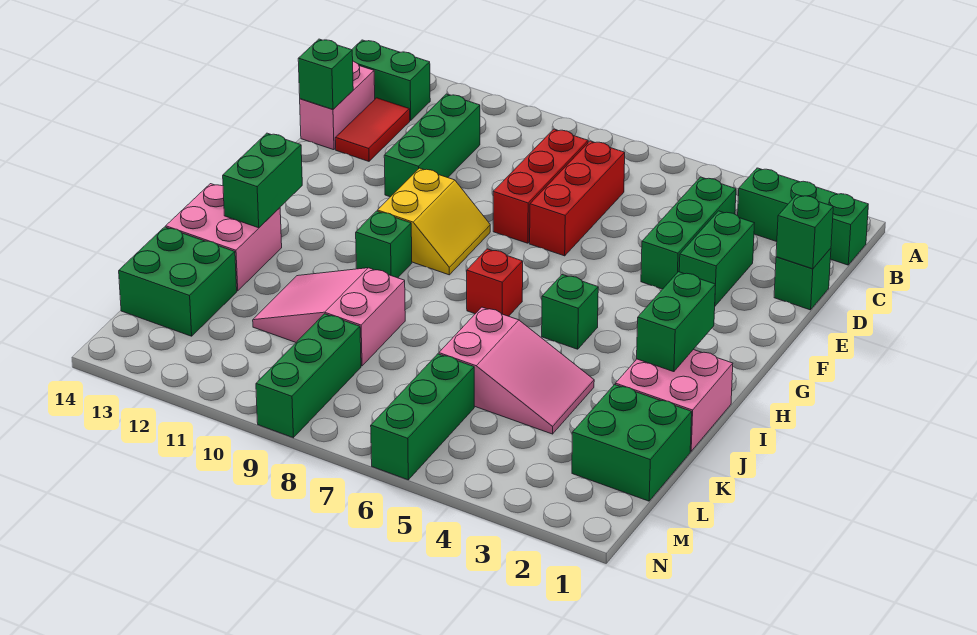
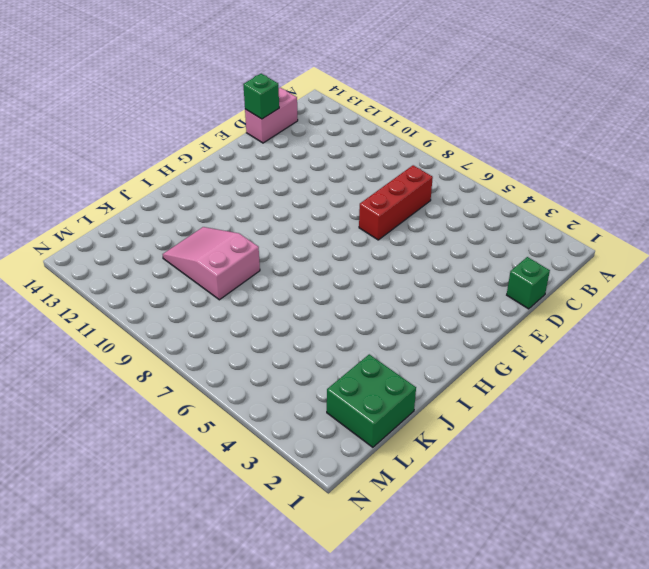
none -> green 1x3 brick [738,168,868,265]
none -> green 1x2 brick [352,40,430,120]
none -> green 1x3 brick [641,177,736,289]

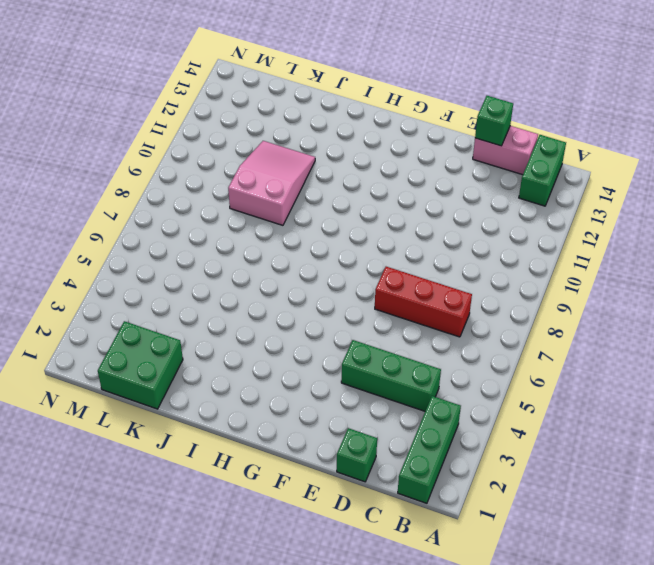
none -> red 1x3 brick [493,129,588,243]
none -> green 1x3 brick [384,94,480,197]
none -> red 1x2 tile [335,98,410,161]

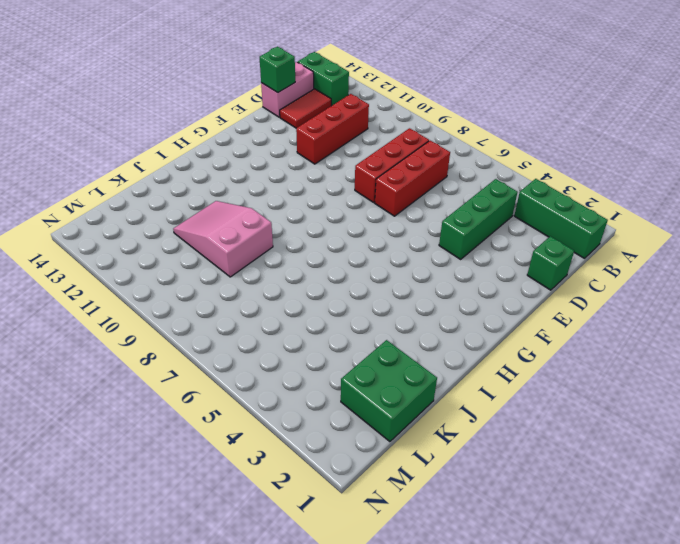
red 1x3 brick [296,94,369,164] -> green 1x3 brick [384,94,480,197]
none -> green 1x2 brick [679,211,754,306]
none -> yellow 2x2 slope [378,168,490,275]
none -> green 1x1 brick [542,275,598,349]

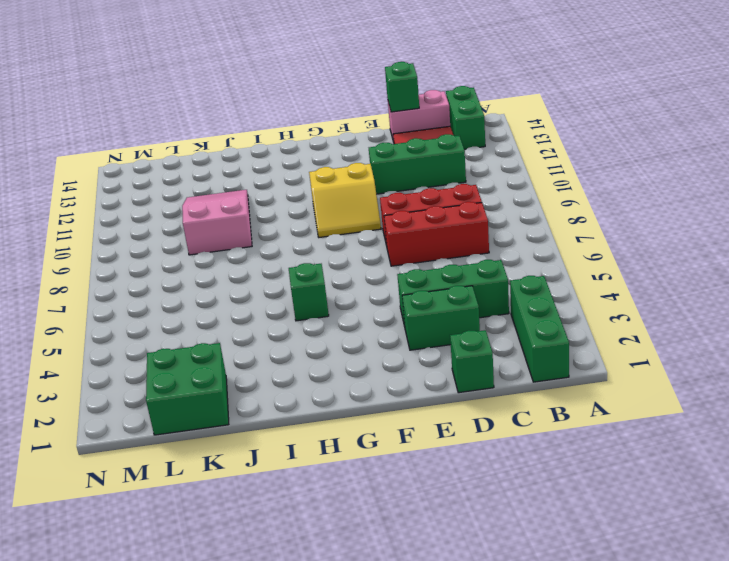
none -> red 1x1 brick [467,249,523,316]
none -> green 1x1 brick [356,211,412,278]
none -> pink 2x2 brick [615,350,733,451]

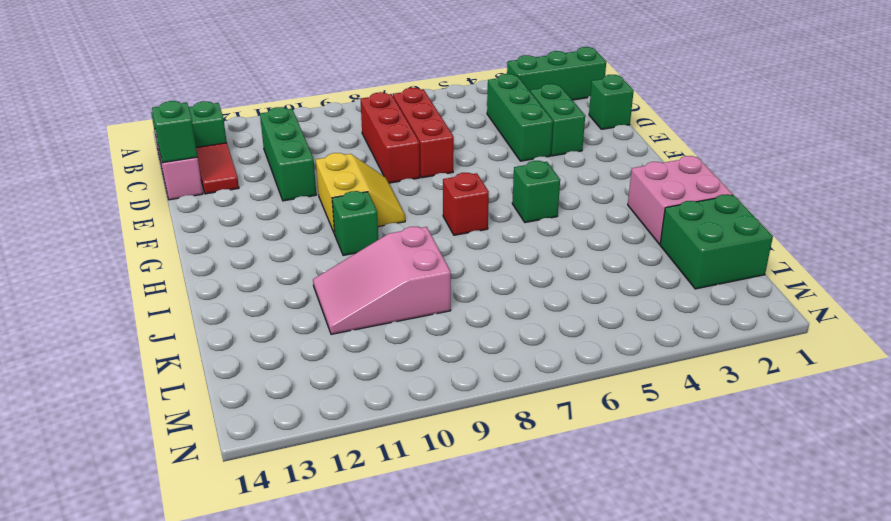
none -> pink 2x2 brick [166,184,282,291]
none -> pink 2x3 slope [439,307,594,434]
none -> green 2x2 brick [119,227,237,336]

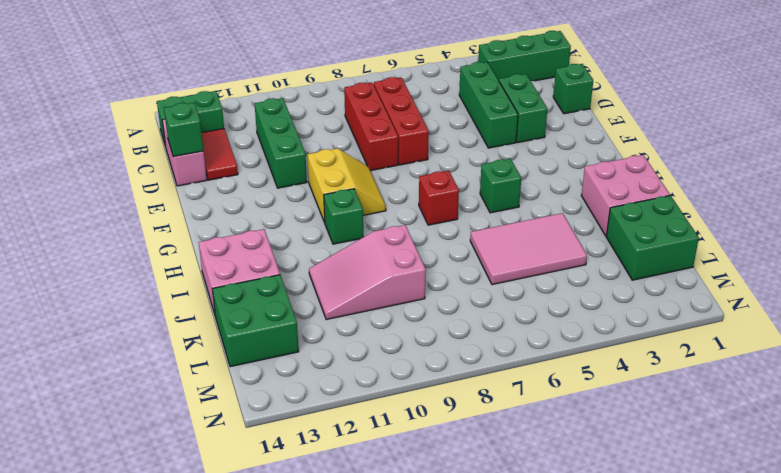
pink 2x3 tile [470,213,587,285] -> pink 2x3 slope [439,307,594,434]
none -> green 1x3 brick [371,354,474,480]
none -> green 1x3 brick [256,314,361,438]
none -> green 1x1 brick [776,195,833,269]

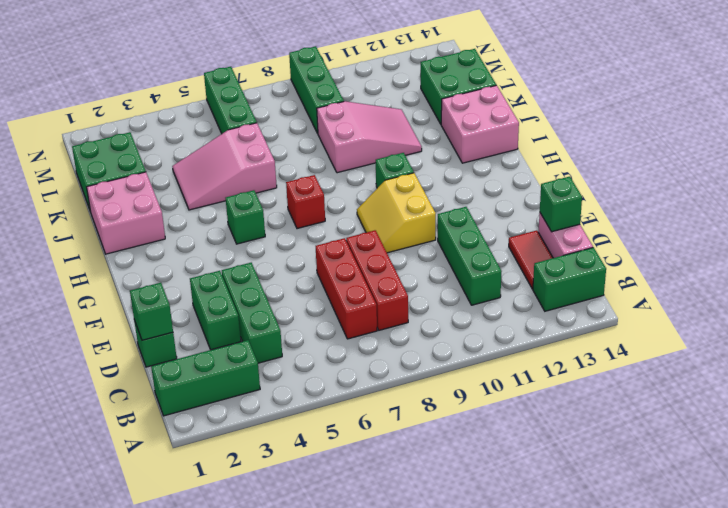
none -> green 1x2 brick [637,272,716,372]
none -> green 1x2 brick [223,133,302,228]

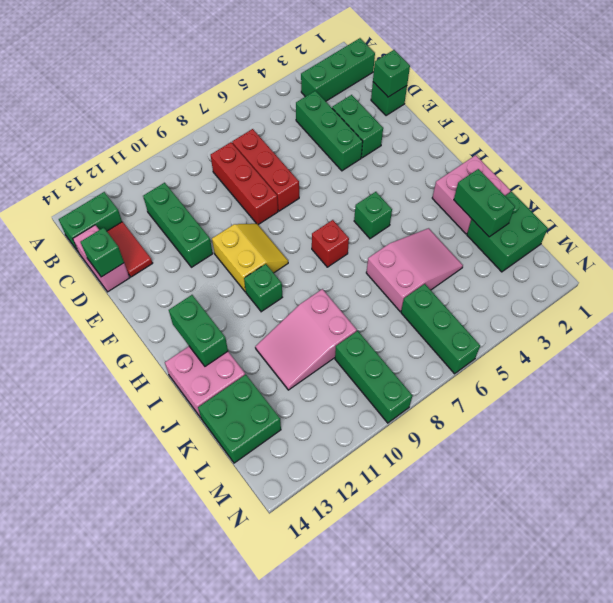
green 1x2 brick [454,169,515,237] -> green 1x2 brick moved to [637,272,716,372]

